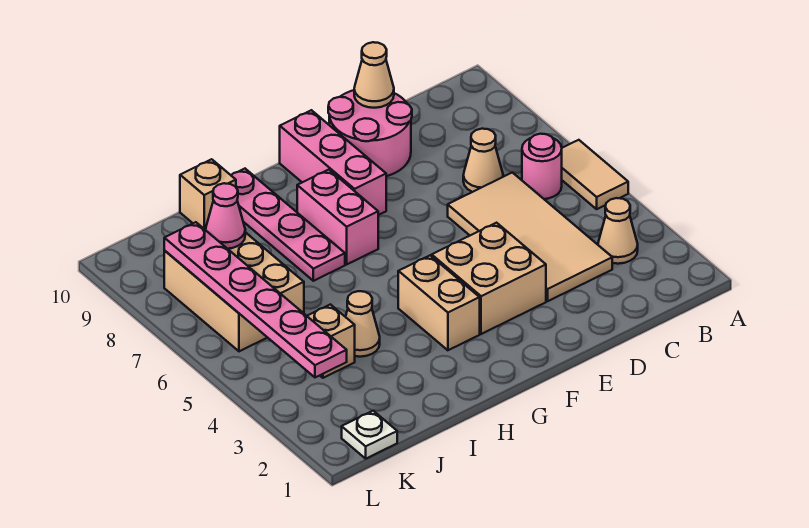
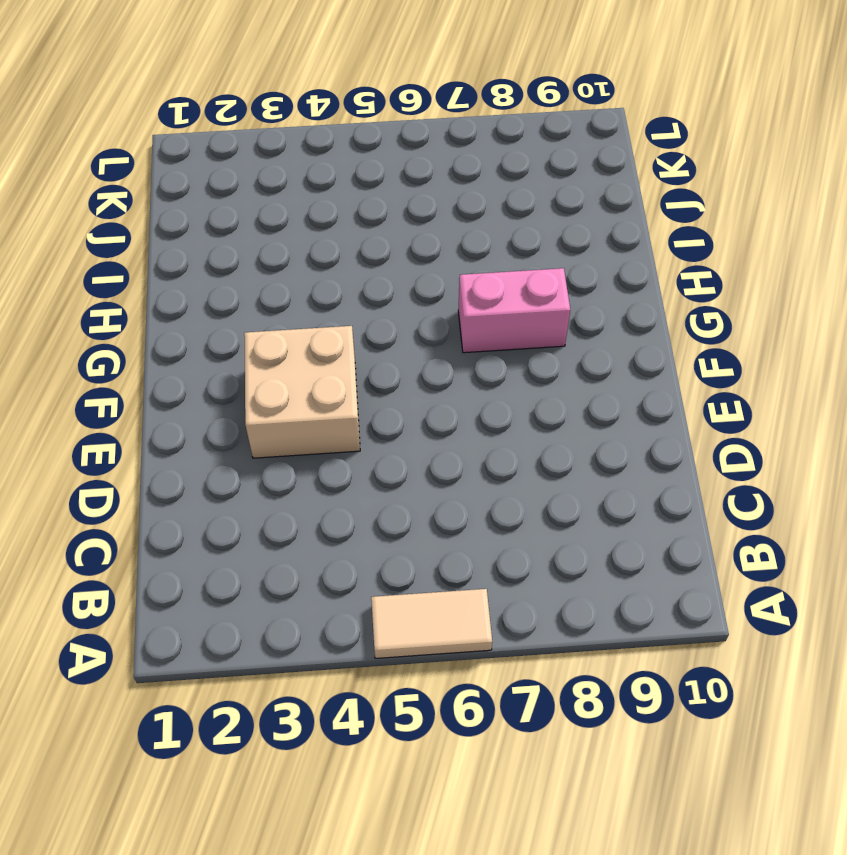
none -> tan 1x1 cone [598,198,638,264]
none -> pink 1x1 round brick [522,134,562,199]
none -> tan 2x4 tile [448,172,612,301]

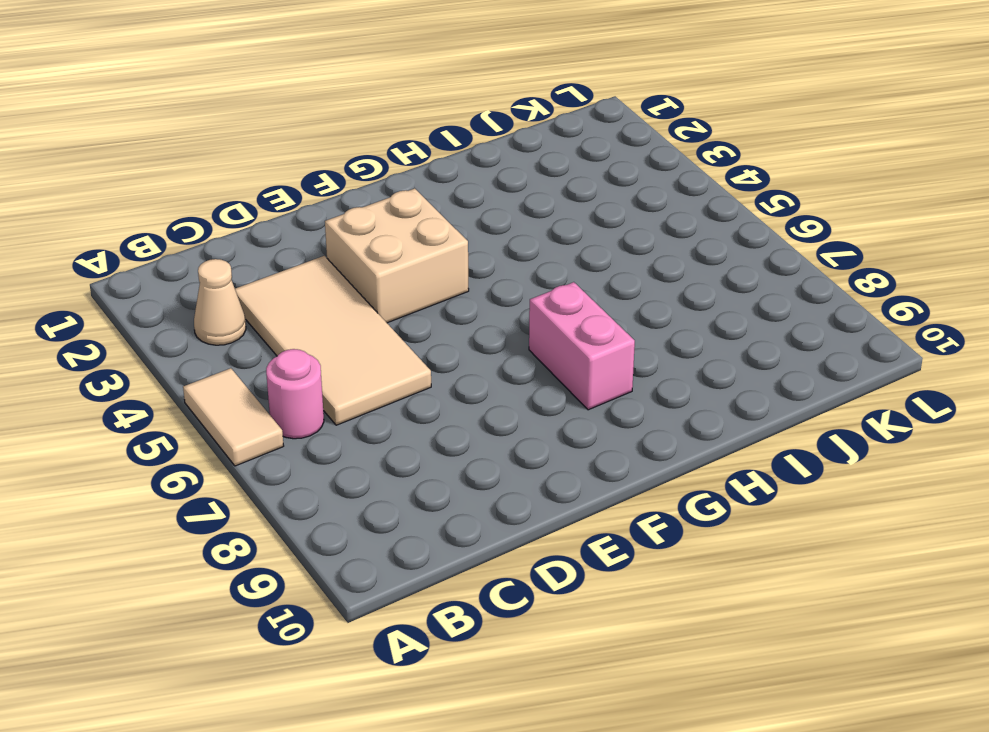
none -> tan 1x1 cone [463,129,503,192]
none -> pink 2x2 round brick [328,90,412,176]
none -> pink 1x3 brick [280,110,386,215]

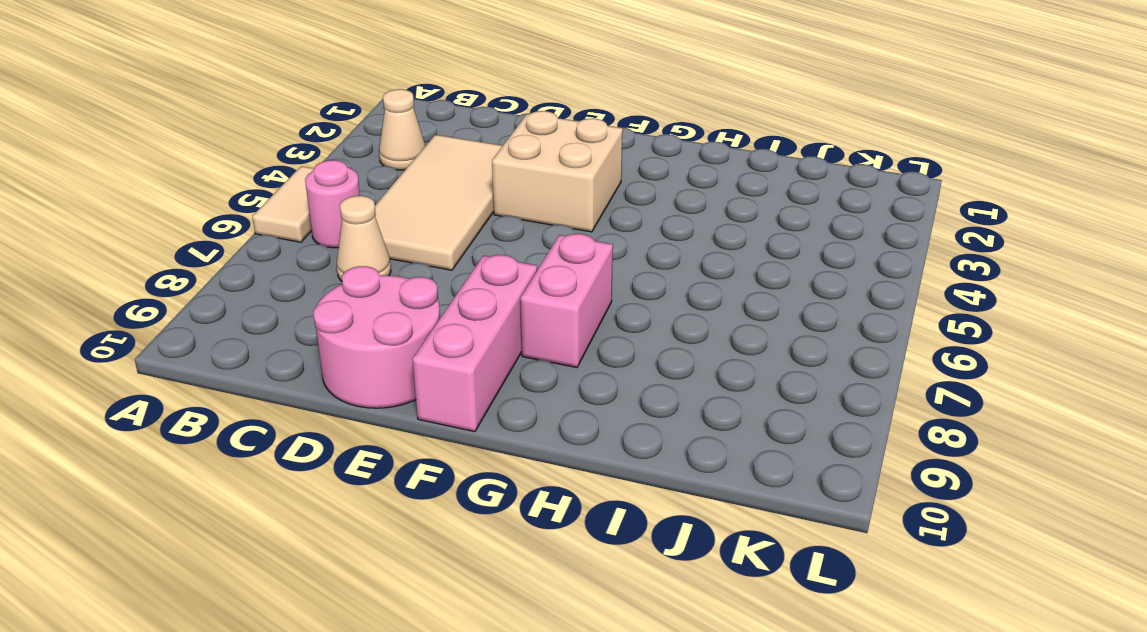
none -> tan 1x2 brick [398,256,480,350]
none -> pink 1x4 plate [231,169,345,281]
none -> tan 1x1 cone [346,291,380,357]

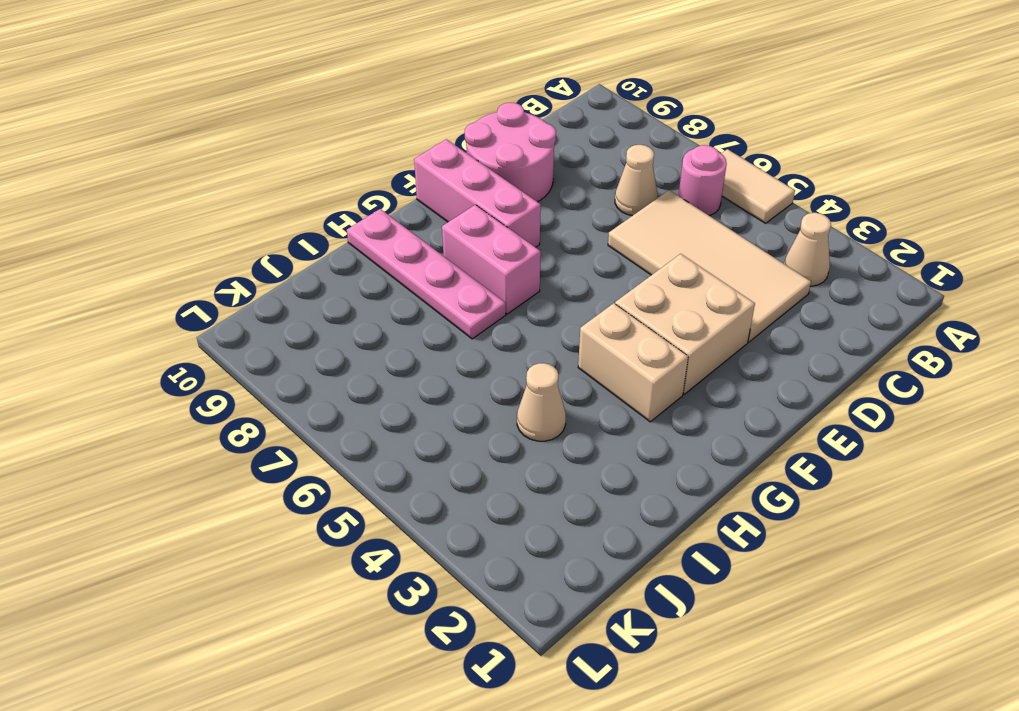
none -> tan 1x1 brick [180,159,236,230]
none -> tan 1x1 brick [307,304,355,378]
none -> tan 2x3 brick [164,232,304,351]

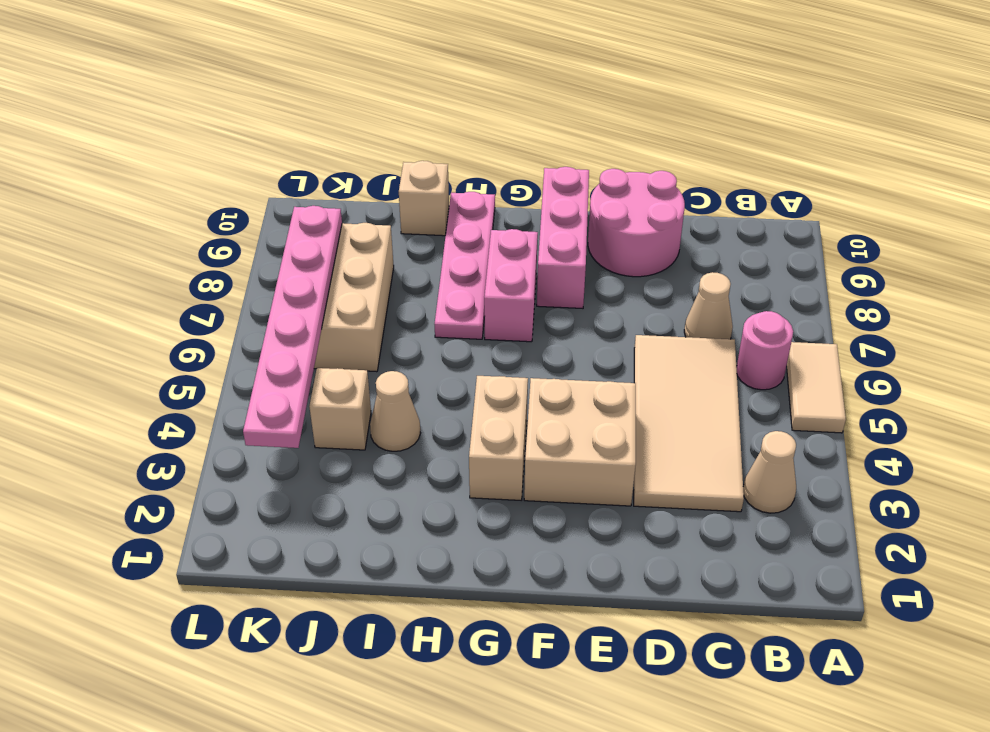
none -> white 1x1 plate [342,411,397,459]
none -> tan 1x1 cone [354,42,394,108]
none -> pink 1x1 cone [206,183,245,249]

